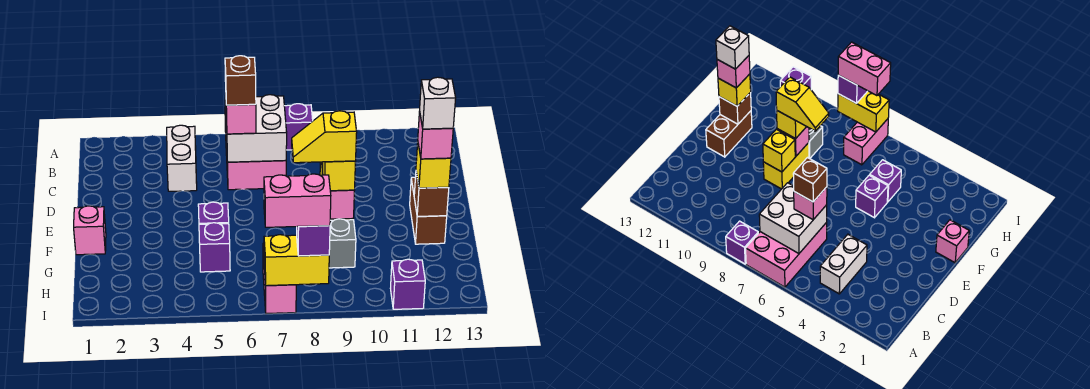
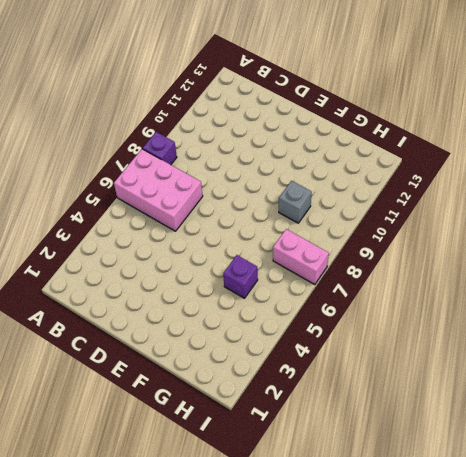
none -> white 1x2 brick [167,125,197,191]
none -> yellow 1x2 brick [763,143,809,189]
none -> brown 1x2 brick [410,177,447,244]

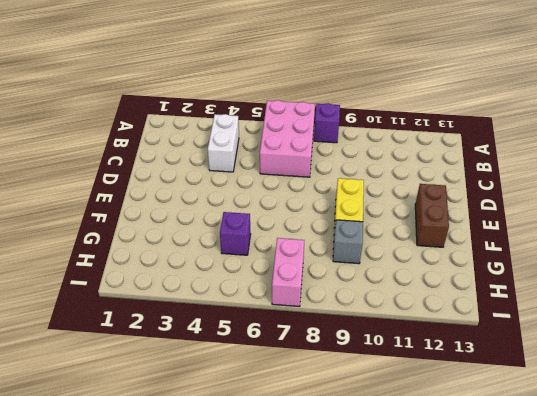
none -> pink 1x1 brick [74,206,106,255]
none -> purple 1x1 brick [198,202,229,224]
none -> purple 1x1 brick [390,259,425,309]

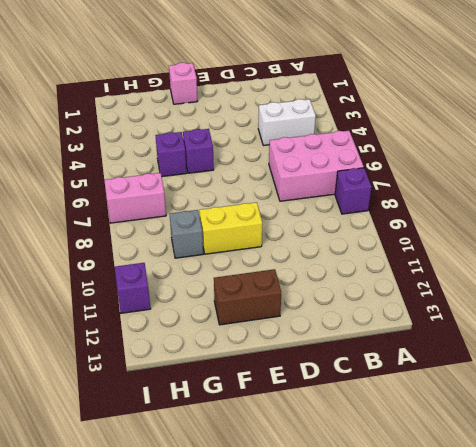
none -> white 2x2 brick [225,95,287,162]
none -> yellow 1x1 brick [763,129,795,172]
none -> pink 1x1 brick [330,190,354,219]

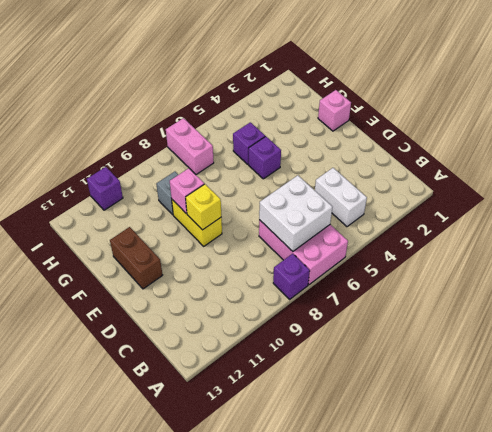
none -> brown 1x1 brick [414,172,449,217]
none -> yellow 1x2 brick [264,235,329,286]
none -> pink 1x1 brick [226,104,256,134]

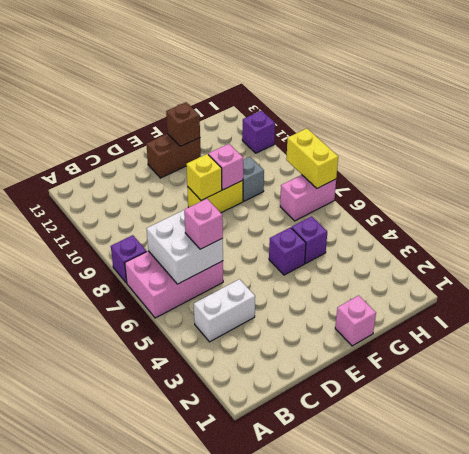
none -> yellow 1x1 brick [323,161,356,191]
none -> yellow 1x1 brick [416,144,451,188]
none -> purple 1x1 brick [297,226,330,256]

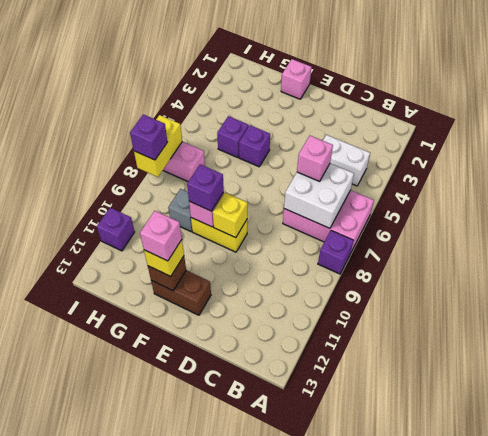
purple 1x1 brick [187,164,224,211] -> yellow 1x1 brick [323,161,356,191]
none -> brown 1x1 brick [225,56,256,105]
none -> yellow 1x2 slope [292,111,357,163]
none -> pink 1x2 brick [264,174,331,227]

